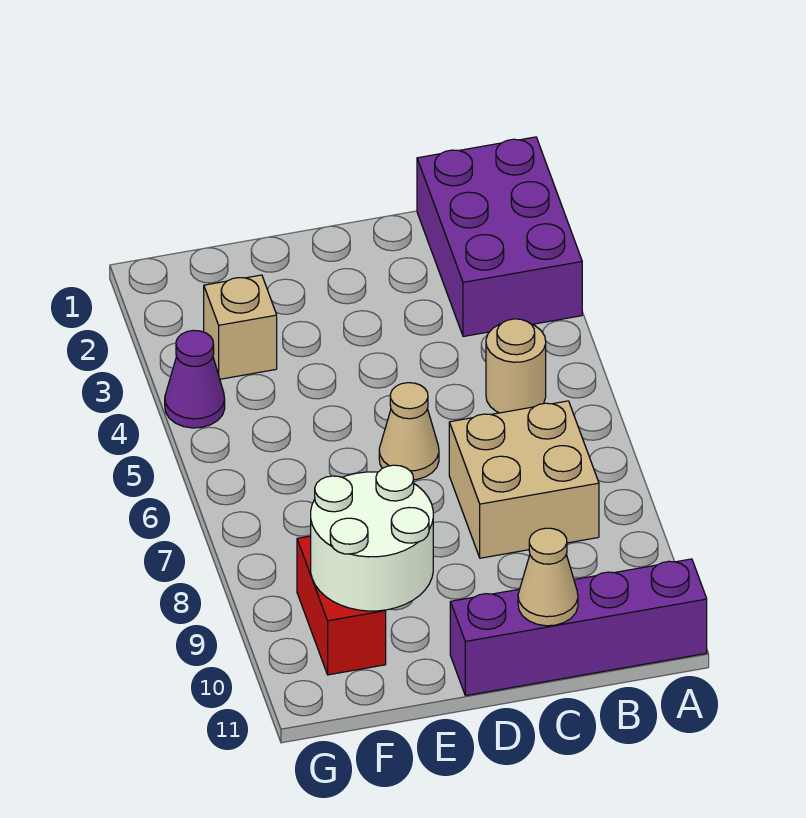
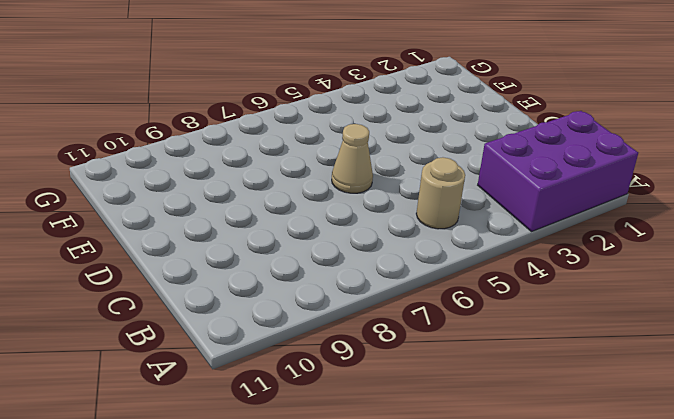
none -> purple 1x4 brick [450,559,707,696]
none -> tan 2x2 brick [449,401,599,558]

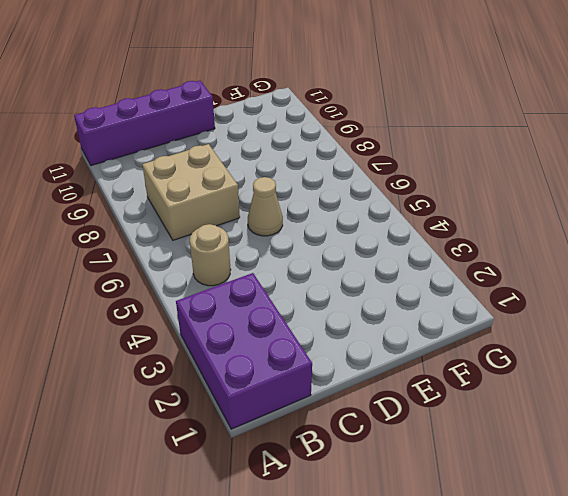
none -> tan 1x1 brick [204,275,277,379]
none -> red 1x2 brick [297,536,386,675]

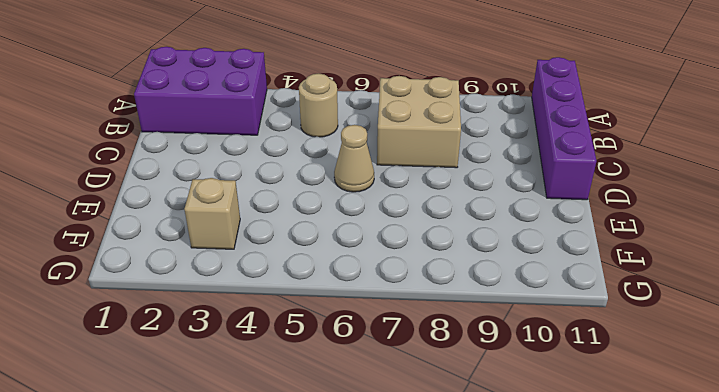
none -> red 1x2 brick [297,536,386,675]
none -> purple 1x1 cone [165,330,225,428]

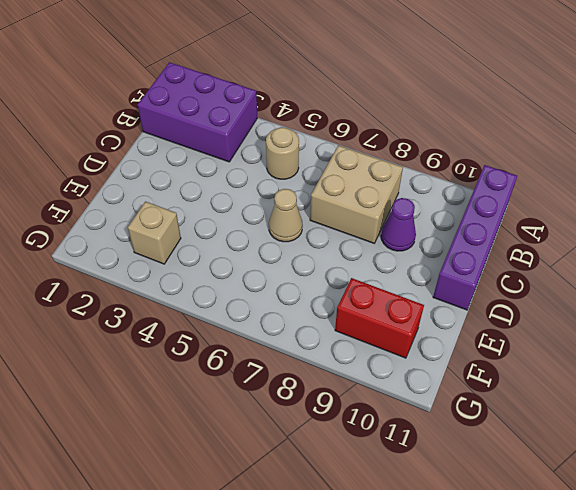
purple 1x1 cone [381,198,416,251] -> purple 1x1 cone moved to [165,330,225,428]
none -> tan 1x1 cone [518,528,578,626]
none -> white 2x2 round brick [311,465,433,611]

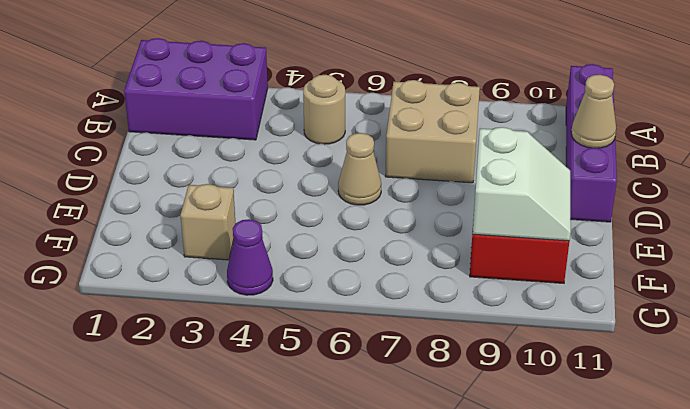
white 2x2 slope [473,127,571,241] -> white 2x2 round brick [311,465,433,611]

